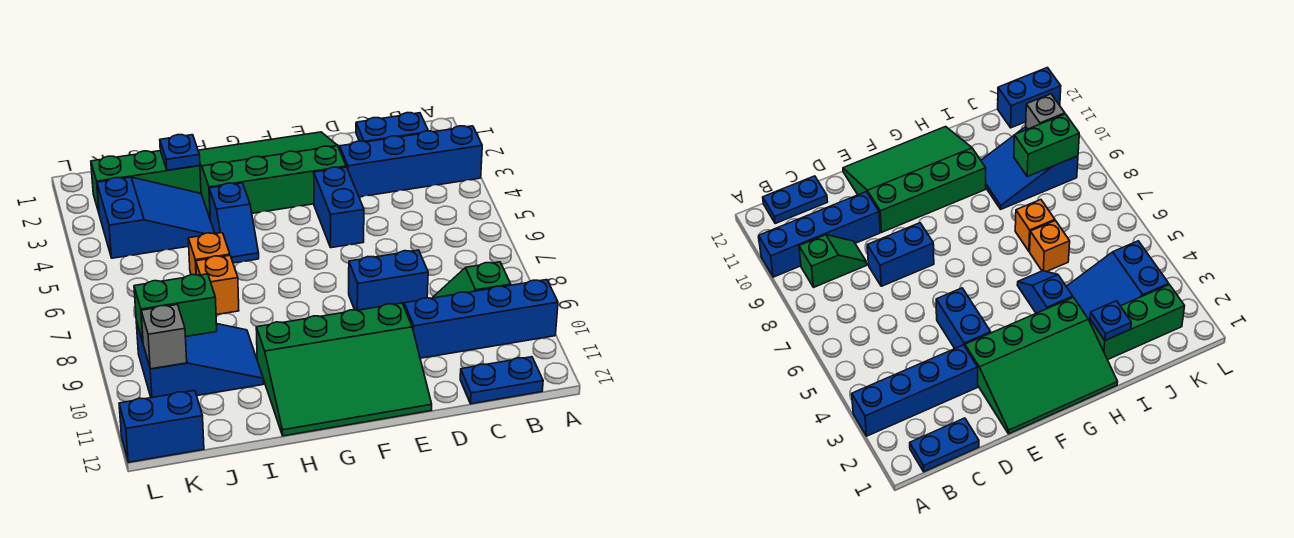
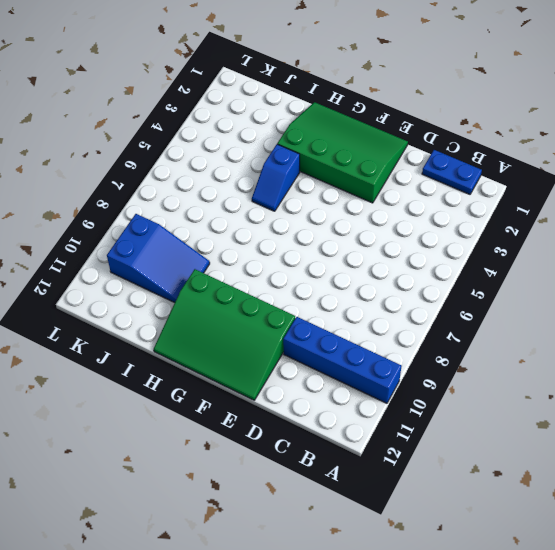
none -> blue 1x4 brick [340,126,482,197]
none -> green 1x2 slope [433,262,511,298]
none -> blue 1x2 plate [460,357,543,404]

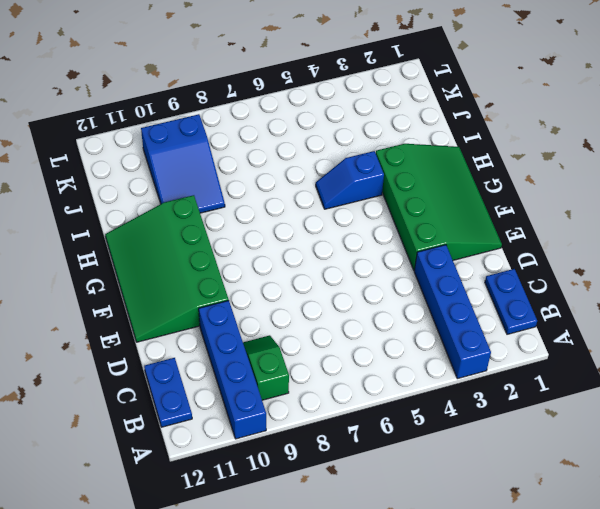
none -> blue 1x2 brick [349,250,428,310]
none -> blue 1x2 brick [314,167,364,248]
none -> green 1x3 brick [91,151,201,212]

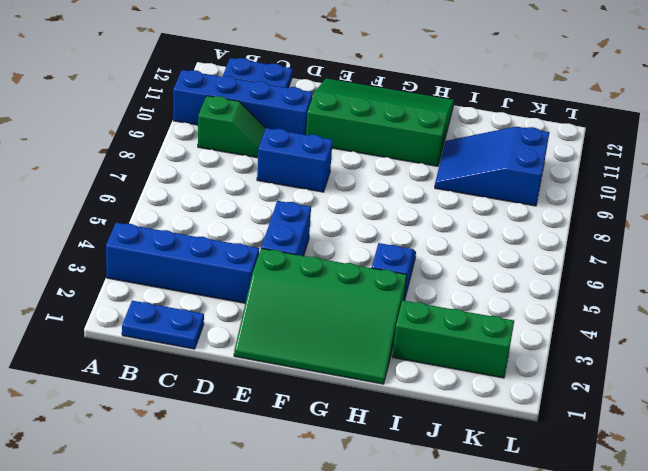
none -> blue 2x3 slope [97,177,215,258]
none -> orange 1x1 brick [188,233,230,275]
none -> orange 1x1 brick [196,255,239,315]

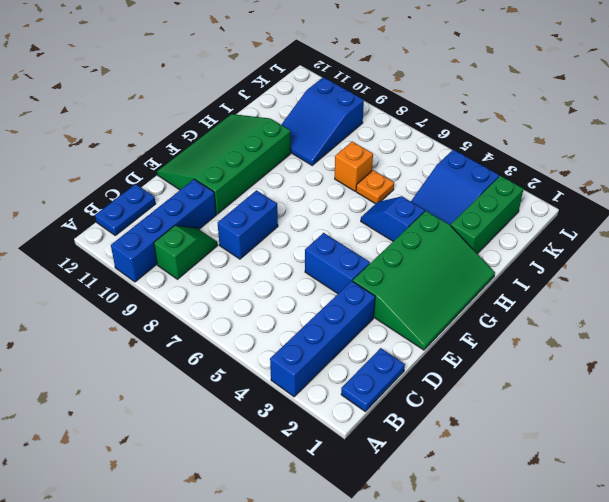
orange 1x1 plate [356,170,394,204] -> orange 1x1 brick [188,233,230,275]
none -> blue 1x2 brick [119,390,204,462]
none -> blue 1x1 plate [160,135,200,170]
none -> green 1x2 brick [134,274,217,342]

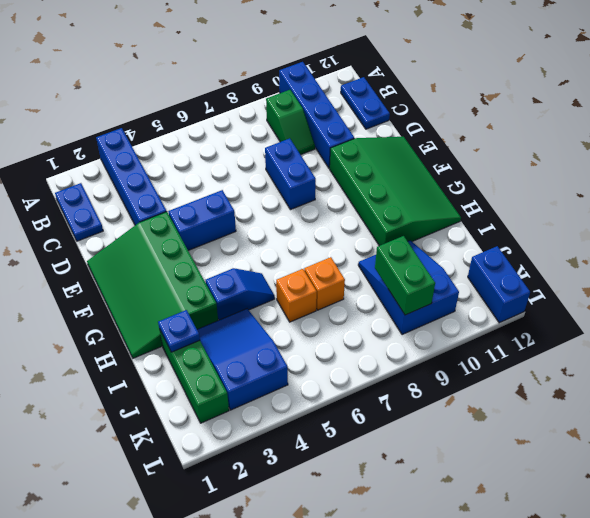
none -> grey 1x1 brick [141,305,187,369]

